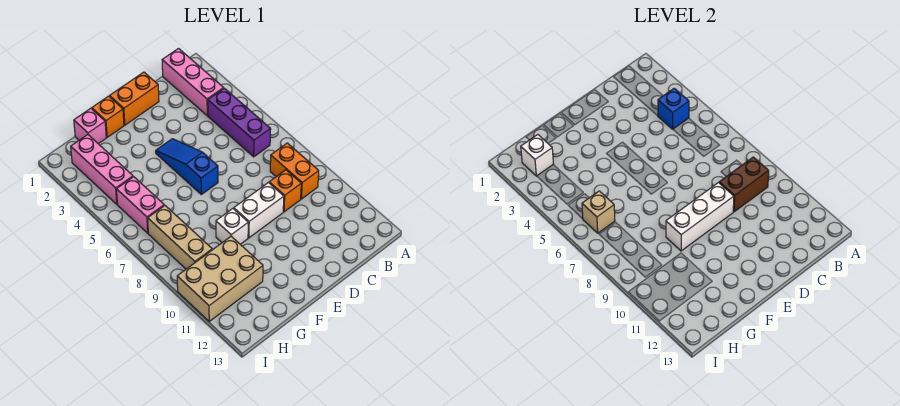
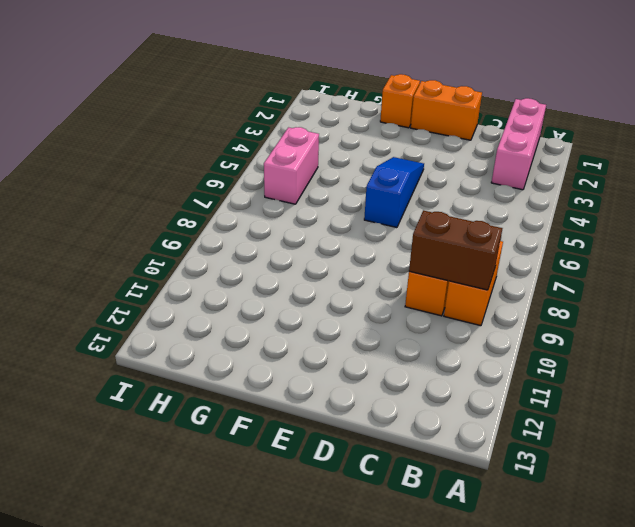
none -> purple 1x3 brick [208,88,271,157]
none -> white 1x2 brick [234,183,284,238]
none -> white 1x1 brick [216,209,248,244]

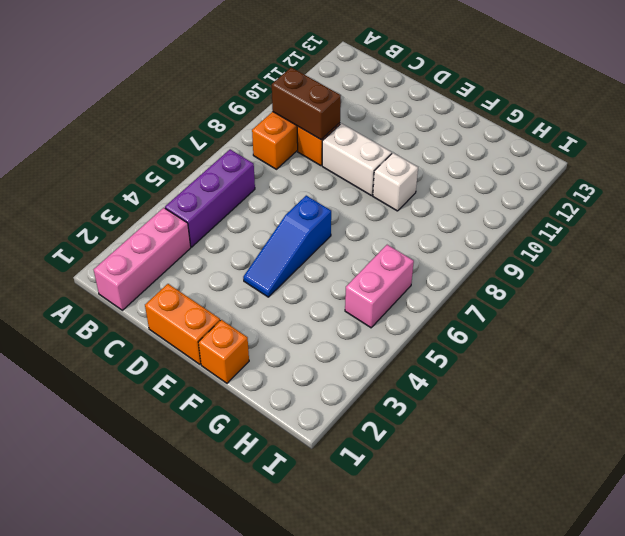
none -> pink 1x1 brick [74,108,106,144]
none -> tan 2x3 brick [177,236,263,321]
none -> pink 1x3 brick [71,135,133,204]

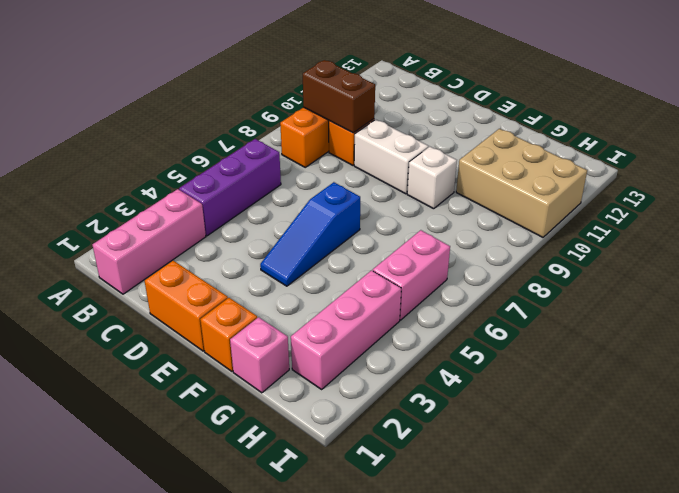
none -> tan 1x3 brick [148,206,212,269]
none -> blue 1x1 brick [658,88,689,129]
none -> white 1x3 brick [666,183,734,251]

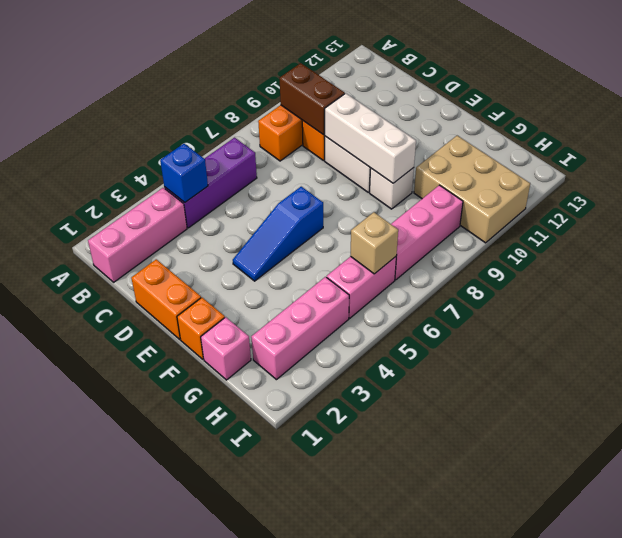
pink 1x3 brick [391,185,463,280] -> tan 1x3 brick [148,206,212,269]
none -> white 1x1 brick [521,135,553,176]

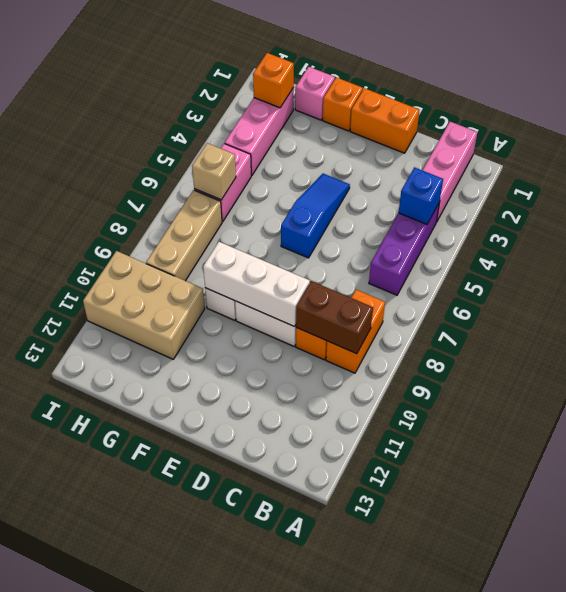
orange 1x1 brick [253,53,294,108] -> white 1x1 brick [521,135,553,176]

